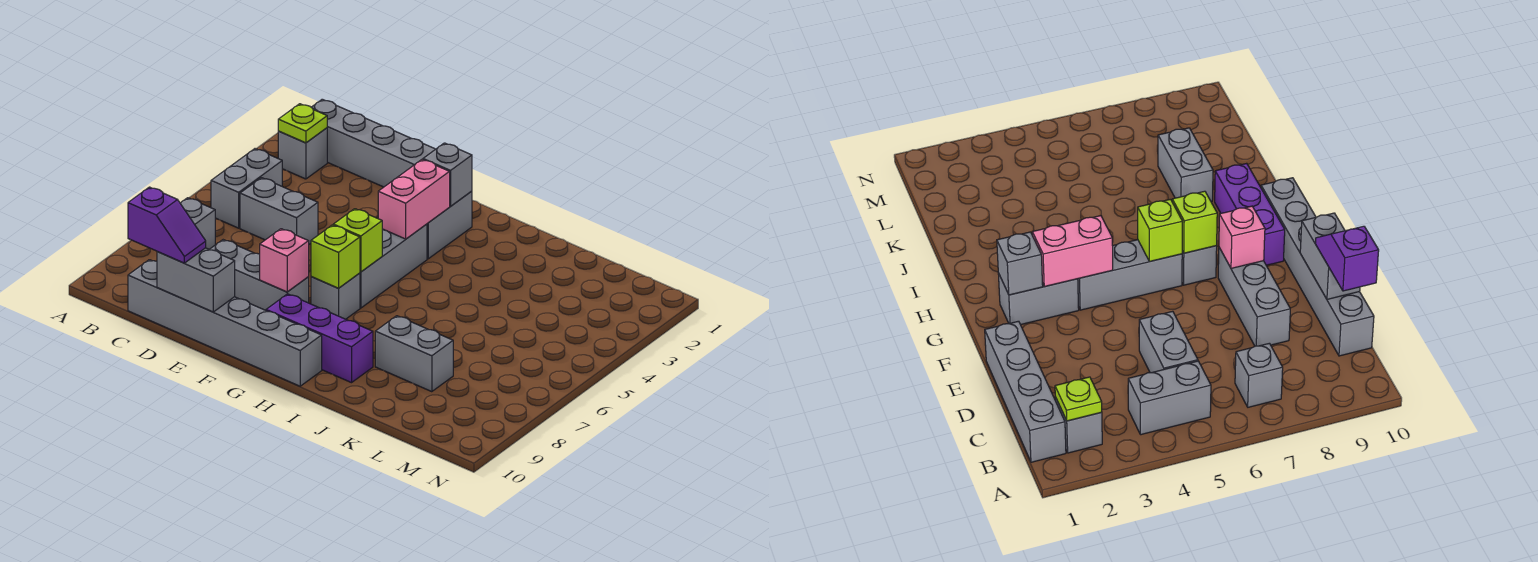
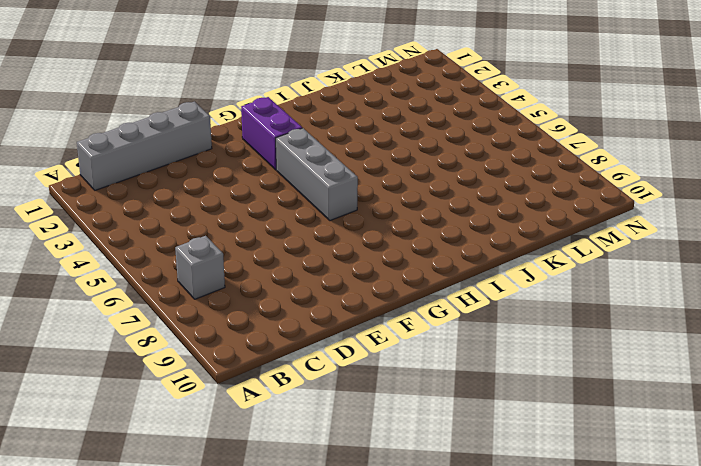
purple 1x2 brick [241,97,302,170] -> grey 1x2 brick [427,191,472,259]
none -> grey 1x1 brick [278,128,327,179]
none -> grey 1x2 brick [211,149,282,228]
none -> grey 1x2 brick [240,178,318,244]

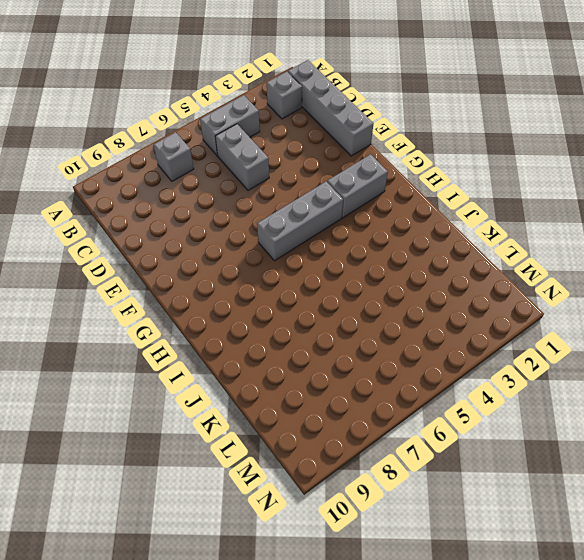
none -> grey 1x6 brick [128,260,322,386]
none -> grey 1x3 brick [209,240,309,310]
none -> grey 1x1 brick [311,273,360,319]

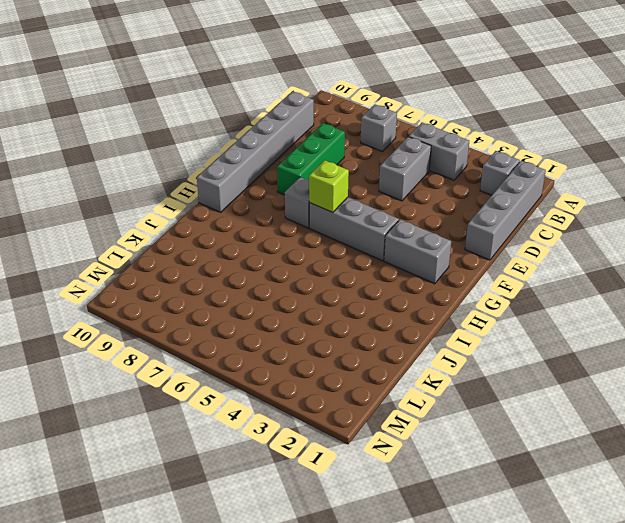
green 1x3 brick [277,123,345,195] -> grey 1x3 brick [209,240,309,310]
none -> purple 1x3 brick [266,294,373,383]
none -> grey 1x2 brick [375,316,453,392]
none -> lime 1x1 plate [278,104,327,143]

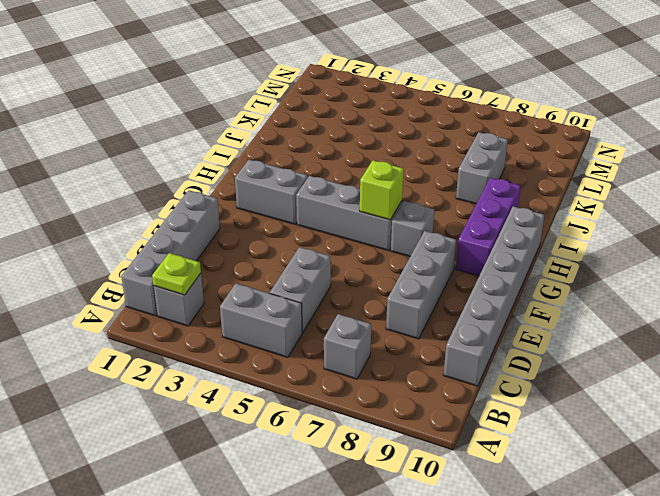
none -> grey 1x2 brick [157,248,235,312]
none -> pink 1x1 brick [260,229,309,292]
none -> grey 1x1 brick [423,143,472,206]

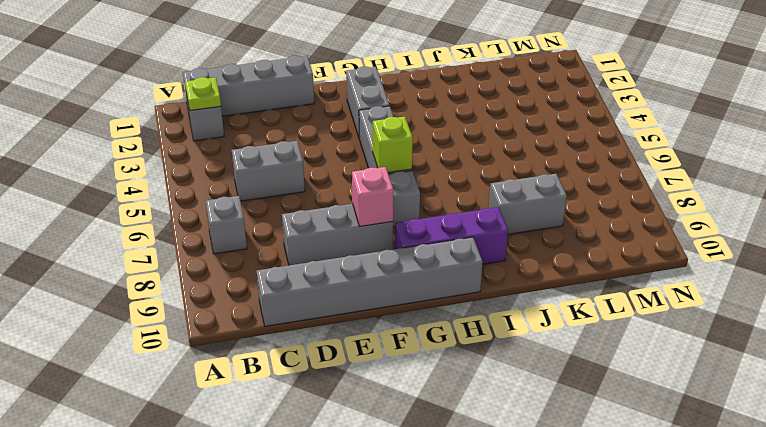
none -> grey 1x2 brick [211,149,282,228]
none -> grey 1x2 brick [157,248,235,312]
none -> grey 1x1 brick [423,143,472,206]

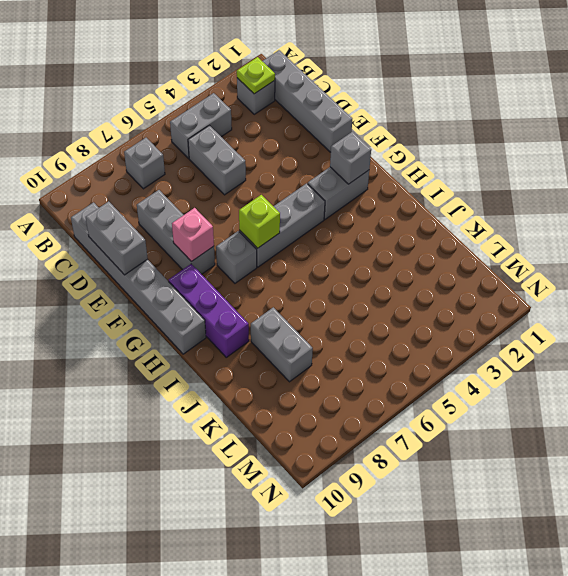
none -> pink 1x2 brick [378,160,450,239]
none -> lime 1x1 brick [311,225,360,288]
none -> purple 1x2 slope [128,187,206,263]

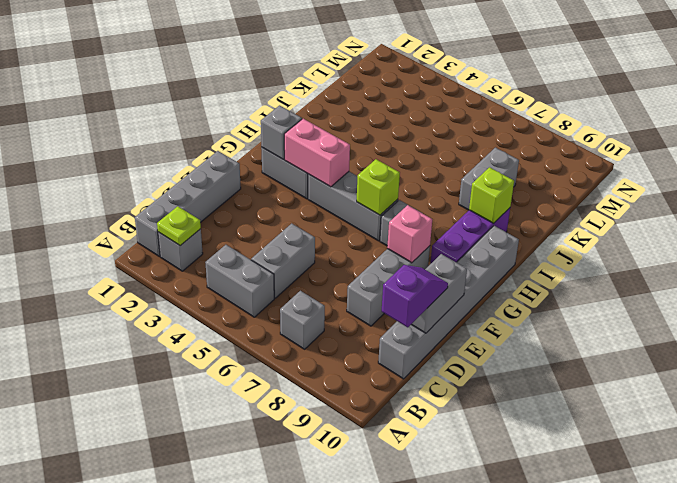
lime 1x1 brick [469,167,514,223] -> lime 1x1 brick moved to [311,225,360,288]

